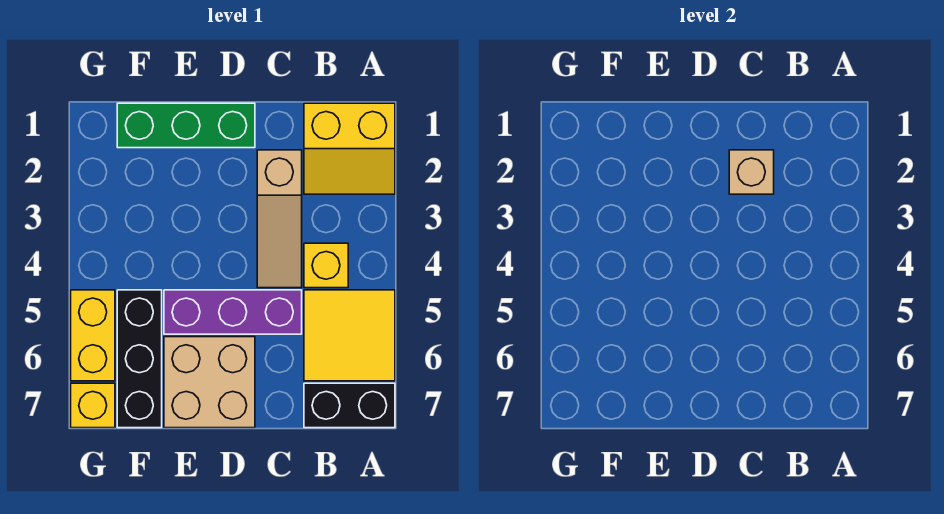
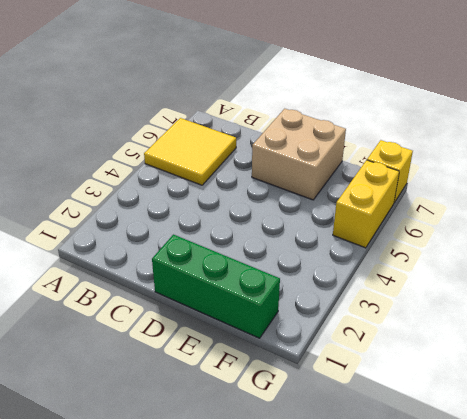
none -> yellow 2x2 slope [304,103,395,194]
none -> black 1x2 brick [304,383,395,428]
none -> yellow 1x1 brick [304,243,348,288]

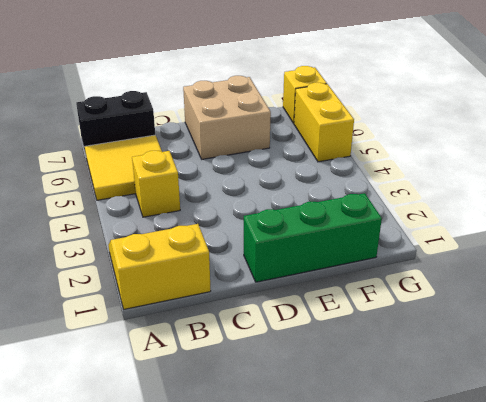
none -> tan 1x3 slope [257,150,302,288]
none -> purple 1x3 brick [164,290,302,334]
none -> black 1x3 brick [117,290,162,428]

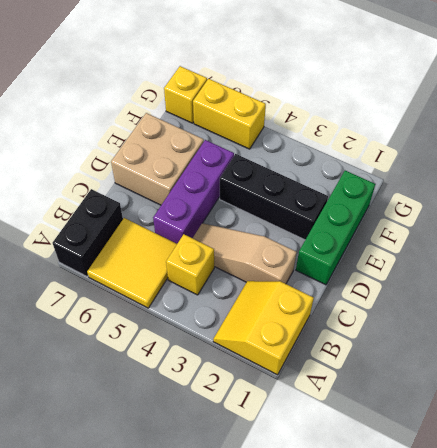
black 1x3 brick [220,154,328,240] -> black 1x3 brick moved to [117,290,162,428]
none -> tan 1x1 brick [729,150,774,194]

